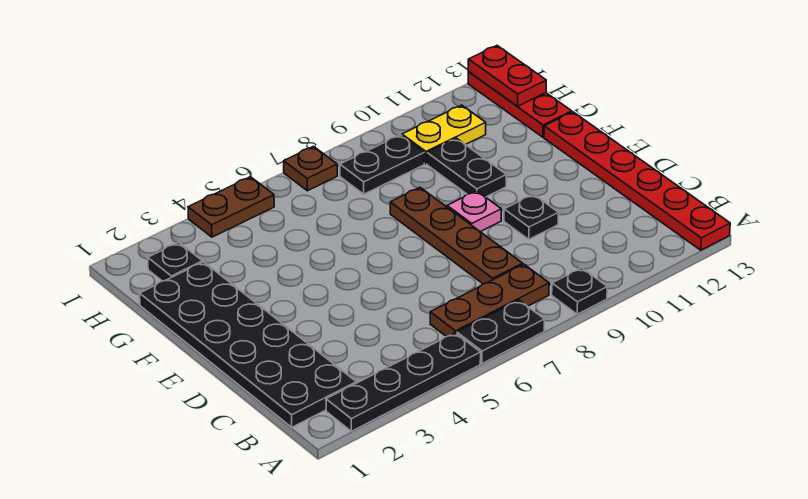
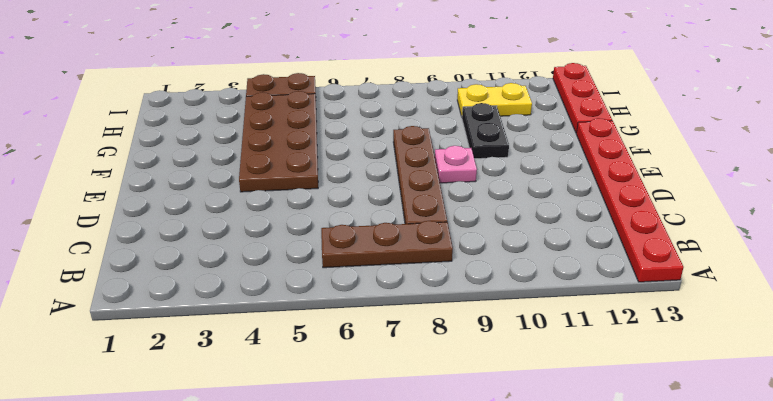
brown 2x4 plate [239,91,318,192] -> none
none -> black 1x4 plate [326,333,481,431]
none -> black 1x2 plate [457,300,544,364]
none -> black 1x1 plate [552,268,607,314]

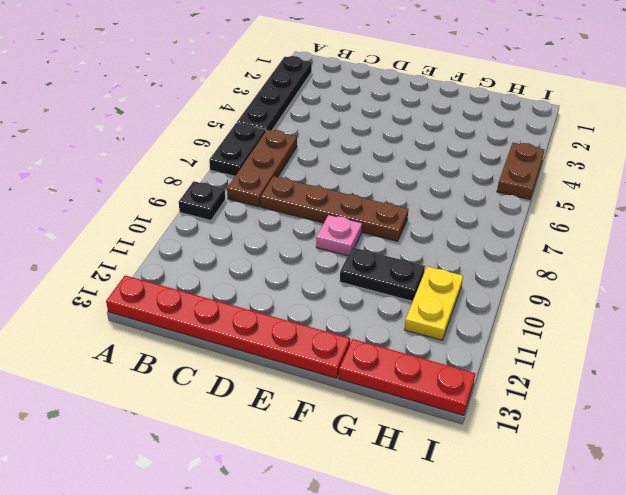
none -> black 2x6 plate [140,262,356,427]
none -> black 1x1 plate [504,194,558,239]
none -> black 1x1 plate [148,242,202,281]

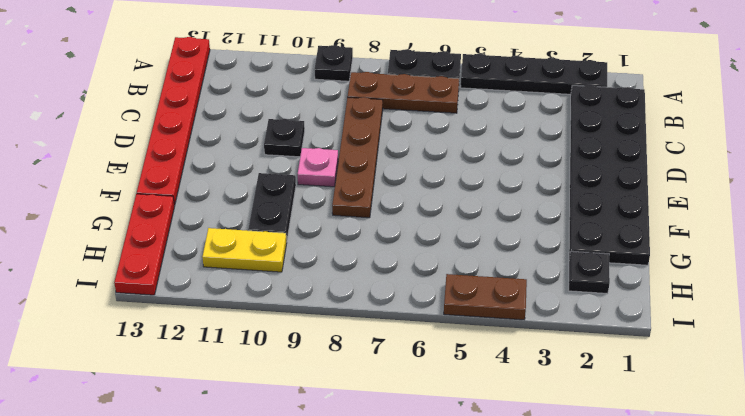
none -> black 1x2 plate [340,135,424,194]
none -> brown 1x1 plate [284,146,337,191]
none -> red 1x2 plate [468,46,546,106]

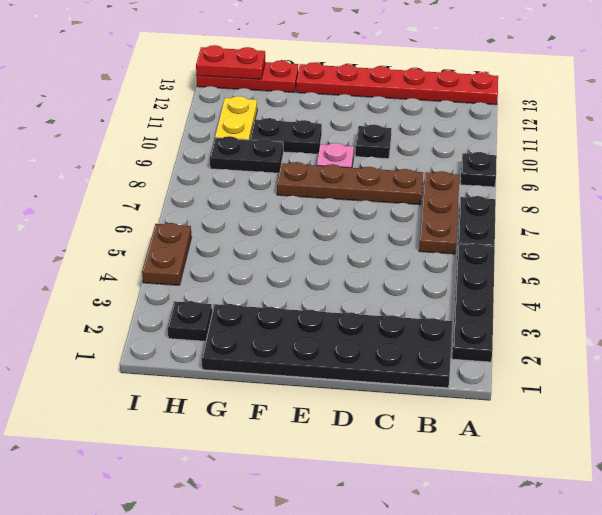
black 1x2 plate [210,136,283,173] -> black 1x2 plate turned to [340,135,424,194]
none -> brown 1x1 plate [284,146,337,191]

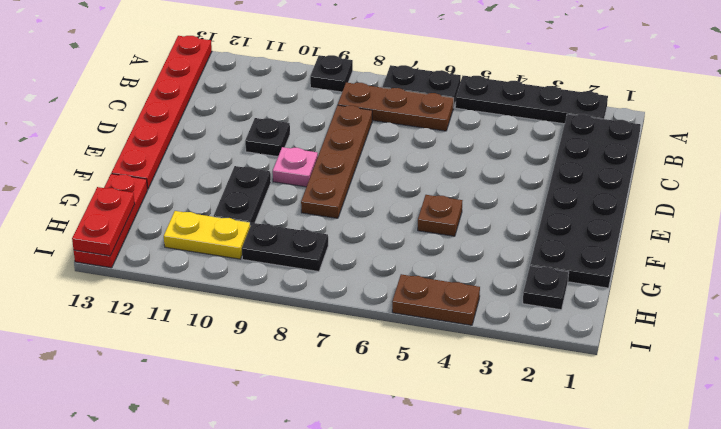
brown 1x1 plate [418,195,462,236] -> brown 1x1 plate moved to [284,146,337,191]

